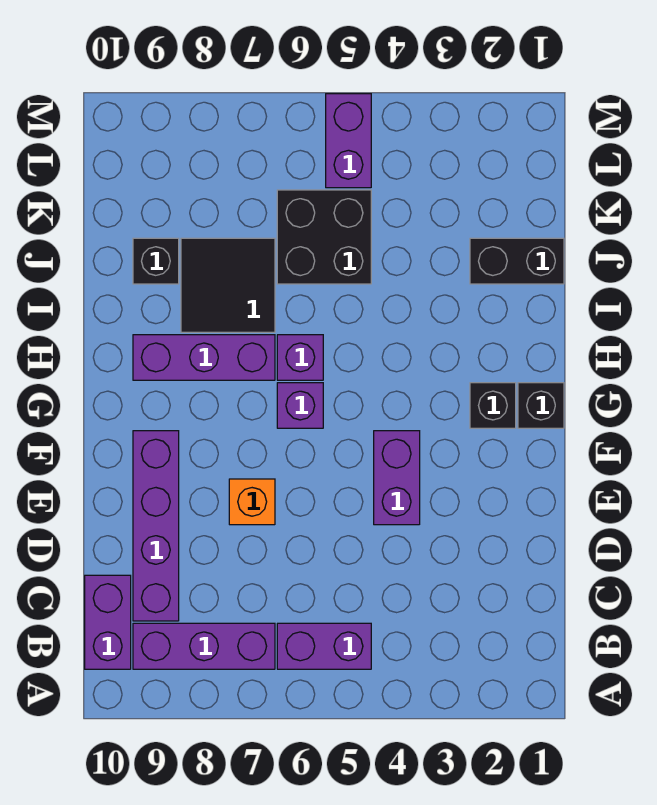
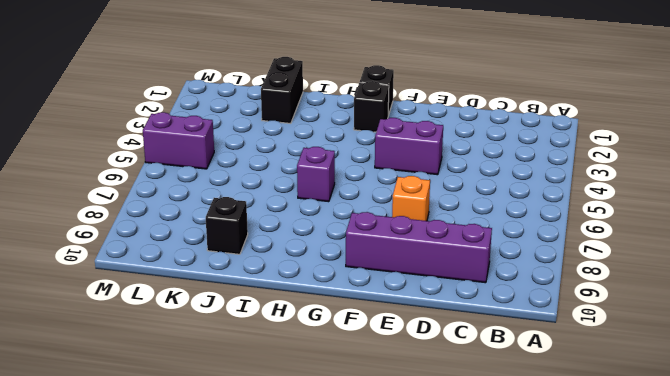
none -> purple 1x2 brick [277,623,371,669]
none -> purple 1x3 brick [133,623,275,669]
none -> purple 1x2 brick [85,575,131,669]

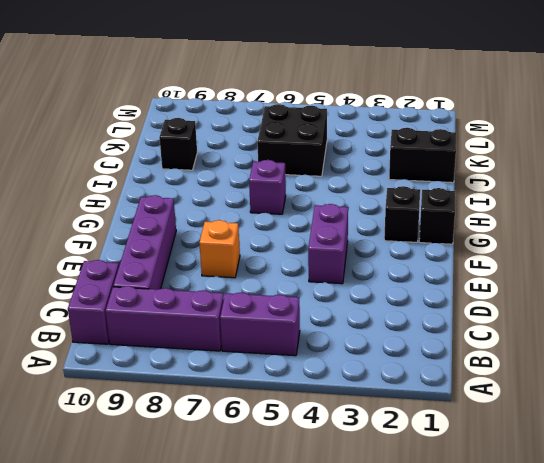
none -> purple 1x1 brick [277,383,323,428]
none -> purple 1x3 brick [133,335,275,380]
none -> black 2x2 tile [181,238,275,332]

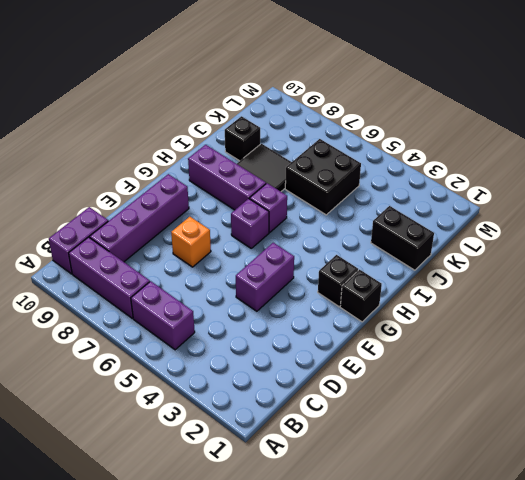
none -> purple 1x2 brick [326,94,371,188]

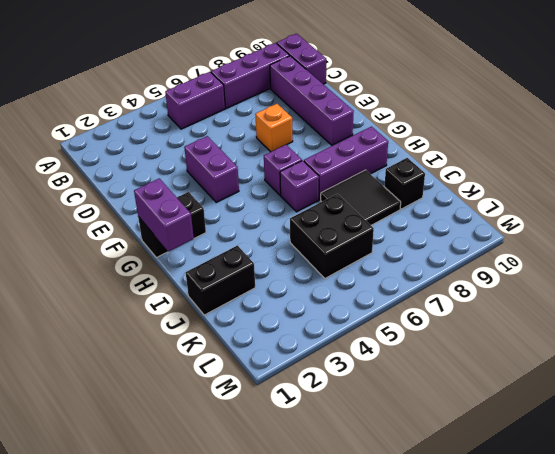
purple 1x2 brick [134,178,194,252] -> purple 1x2 brick moved to [326,94,371,188]

